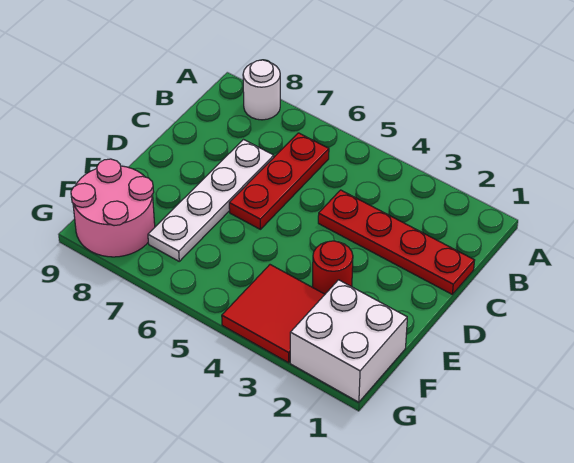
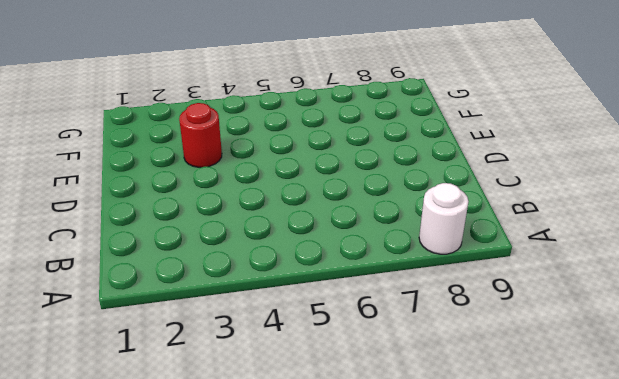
none -> red 1x3 plate [229,133,329,229]
none -> red 1x4 plate [318,190,475,294]

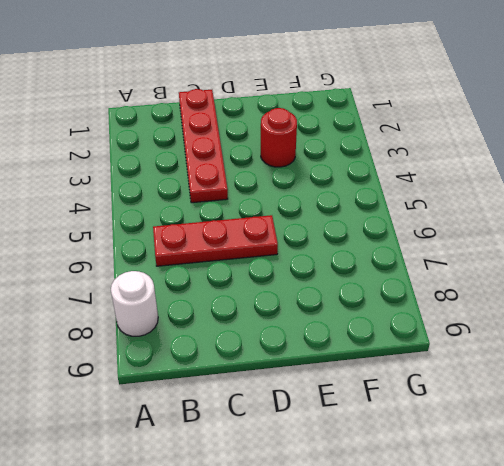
none -> white 1x4 plate [148,140,274,261]
none -> white 2x2 brick [290,280,407,402]

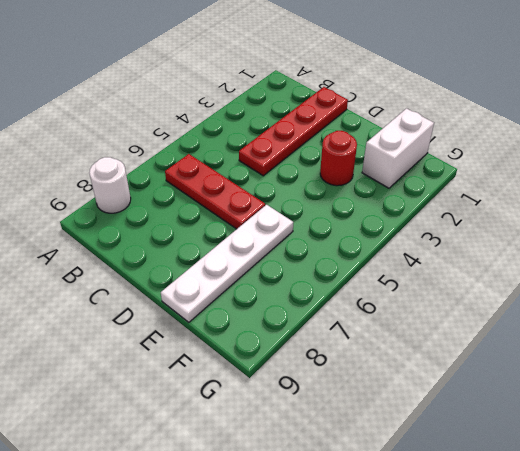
white 1x4 plate [161,205,293,322] -> white 1x4 plate turned to [148,140,274,261]
white 1x2 brick [362,108,434,188] -> white 2x2 brick [290,280,407,402]
none -> red 2x2 tile [222,265,325,363]
none -> pink 2x2 round brick [71,159,155,257]

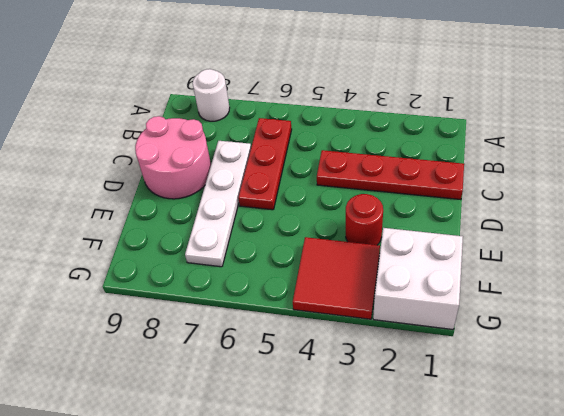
pink 2x2 round brick [135,116,211,199] -> pink 2x2 round brick moved to [71,159,155,257]

